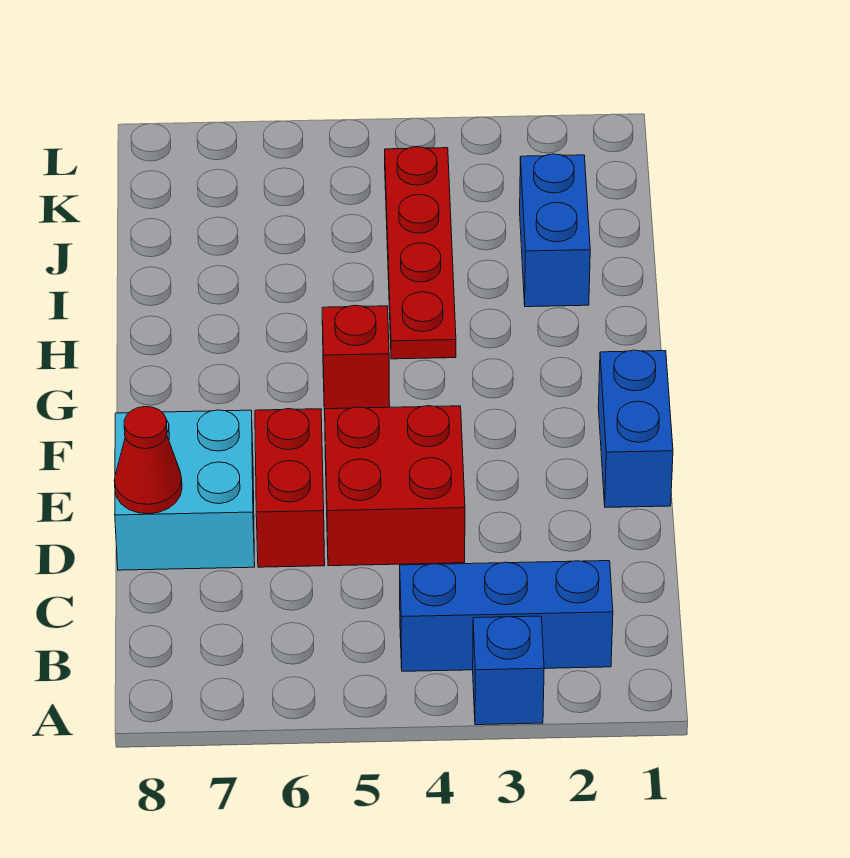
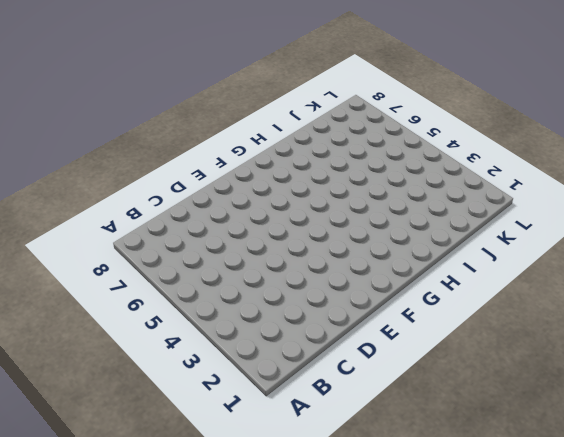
none -> blue 1x1 brick [473,616,544,725]
none -> blue 1x3 brick [400,561,613,671]

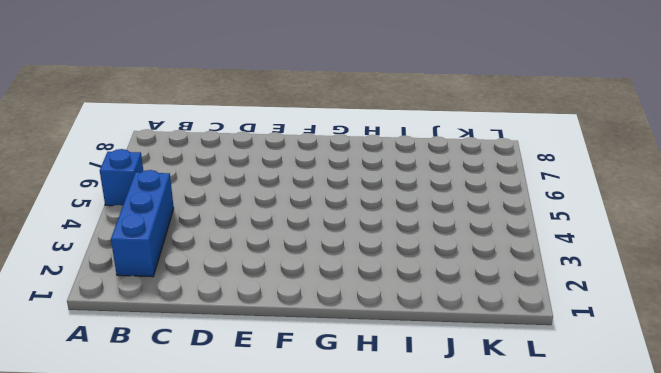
blue 1x1 brick [100,149,143,206] -> blue 1x1 brick moved to [473,616,544,725]
none -> red 2x2 brick [325,406,465,566]
none -> red 1x2 brick [255,409,325,567]

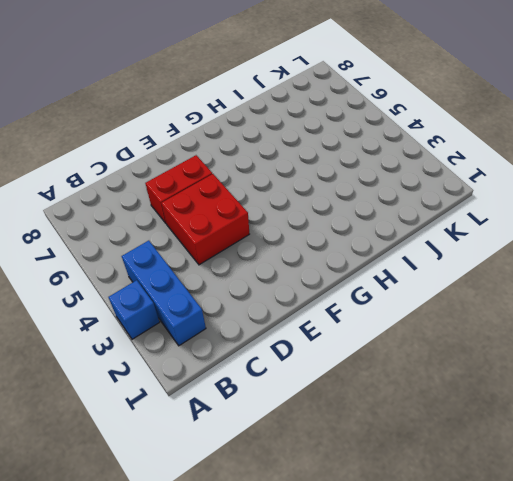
none -> cyan 2x2 brick [115,410,255,570]
none -> blue 1x2 brick [598,350,673,507]

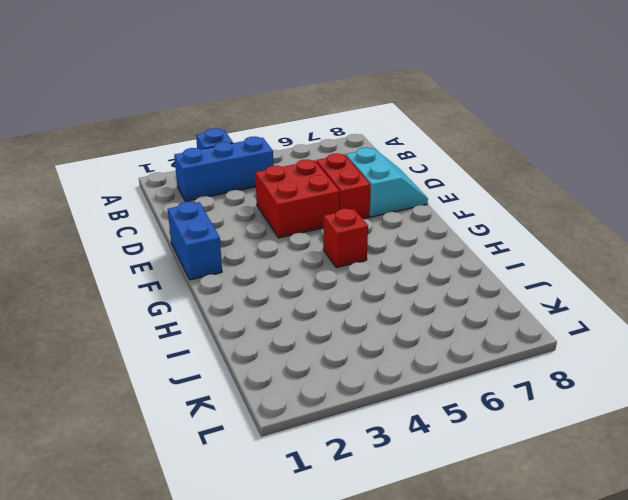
cyan 2x2 slope [346,148,428,217] -> cyan 2x2 brick [115,410,255,570]
none -> red 1x4 plate [385,147,456,359]
none -> blue 1x2 brick [520,154,590,307]

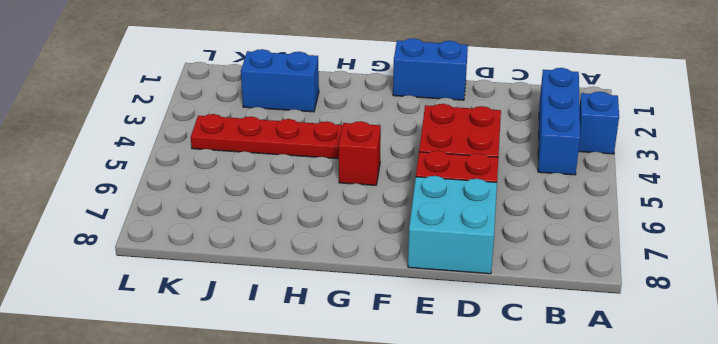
none -> red 1x1 cone [114,407,182,514]

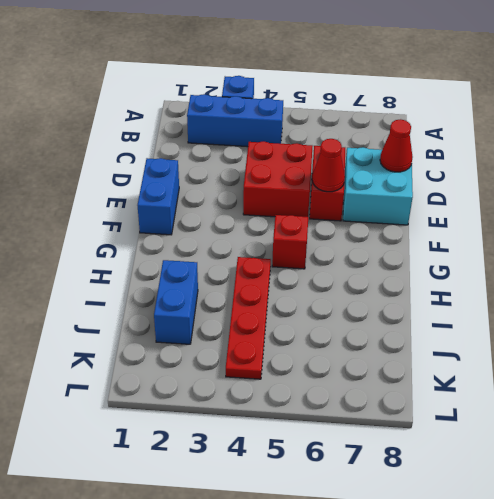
red 1x1 cone [312,139,345,192] -> none

